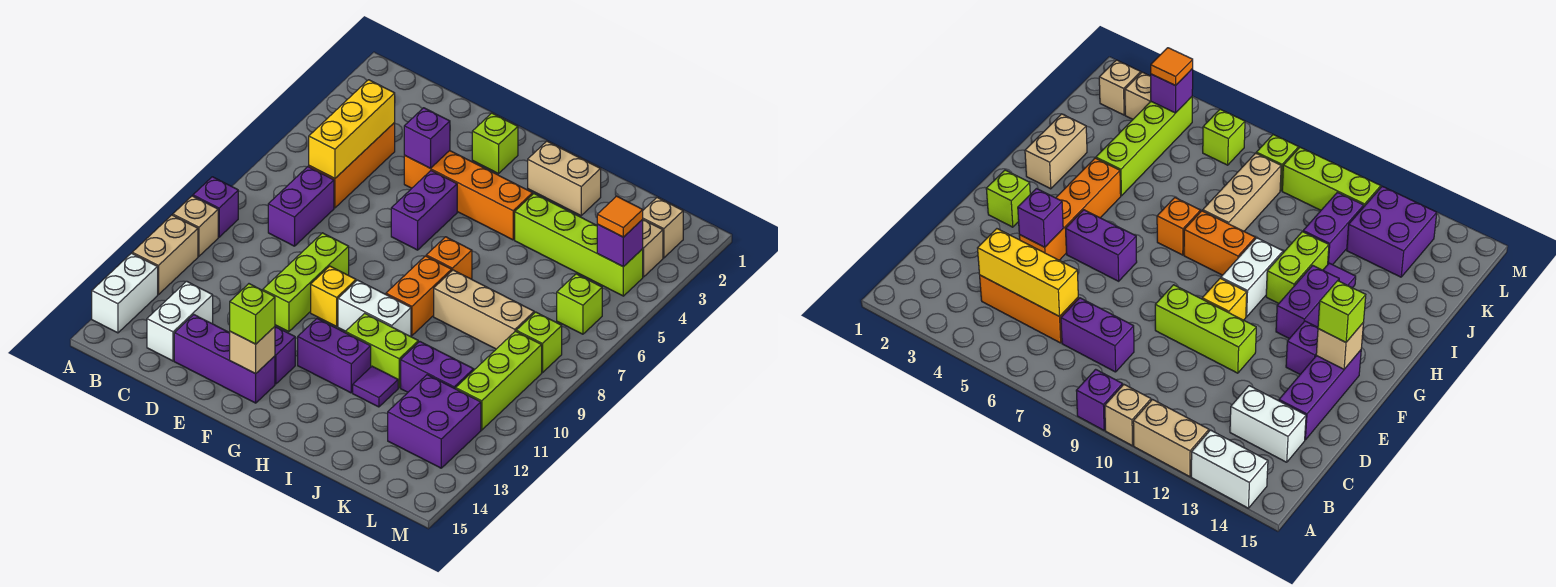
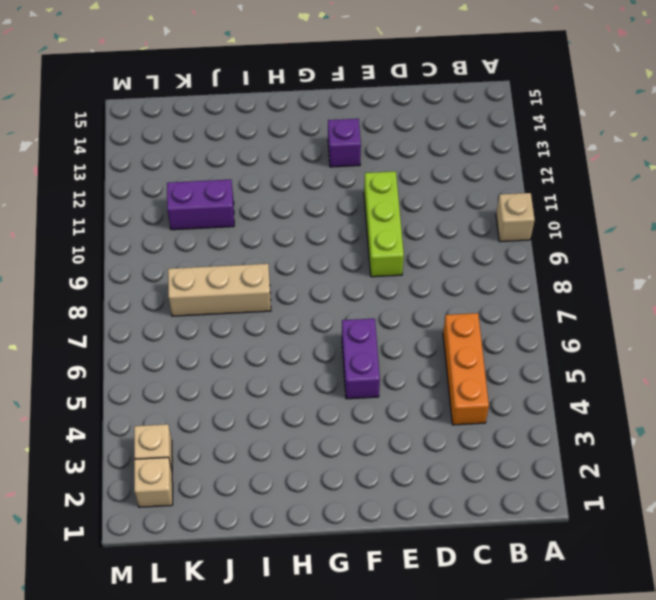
none -> purple 1x1 brick [193,177,238,237]
none -> tan 1x2 brick [132,215,198,295]
none -> white 1x2 brick [92,253,158,333]
none -> purple 1x2 brick [268,167,334,246]

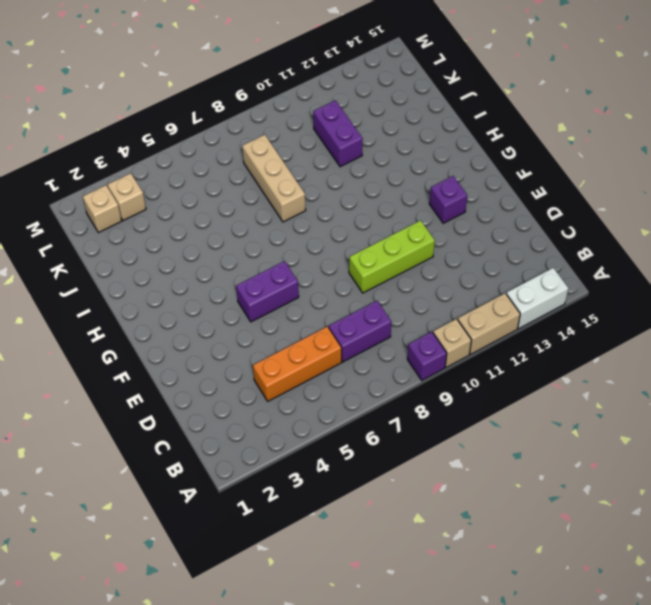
none -> white 1x2 brick [147,281,213,361]
none -> purple 1x3 brick [174,315,275,403]
none -> orange 1x4 brick [404,151,533,240]
none -> lime 1x1 brick [472,113,518,174]

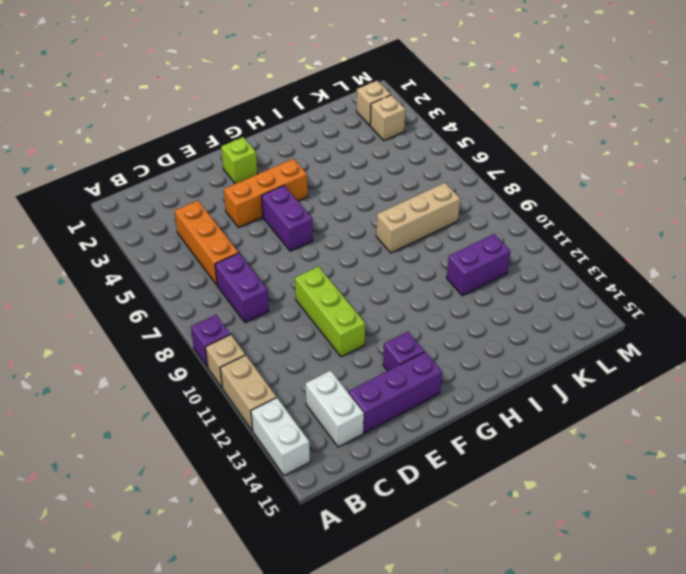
orange 1x3 brick [224,159,308,228] -> orange 1x4 brick [404,151,533,240]
none -> yellow 1x1 brick [311,266,356,327]
none -> white 1x2 brick [338,280,411,337]
none -> purple 1x2 brick [298,319,371,393]
none -> tan 1x2 brick [528,141,601,216]

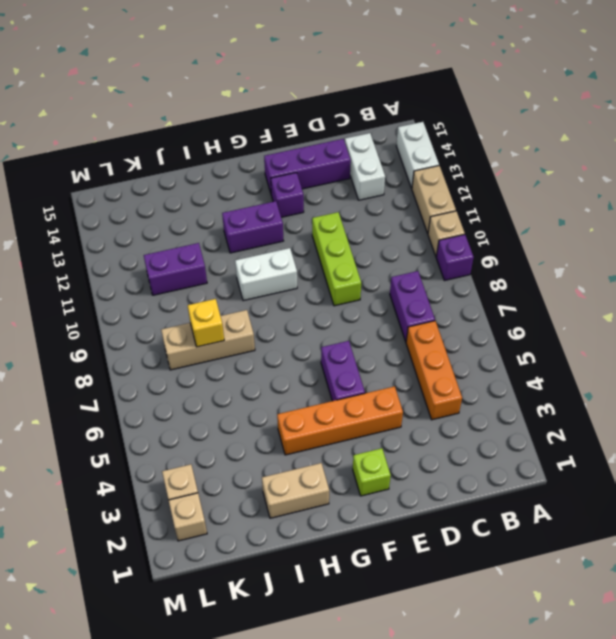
yellow 1x1 brick [188,299,224,347] -> yellow 1x1 brick moved to [311,266,356,327]
none -> orange 1x1 brick [426,237,472,279]
none -> orange 1x2 brick [386,256,452,335]
none -> lime 1x2 brick [345,313,418,388]
none -> lime 1x4 brick [515,194,643,296]

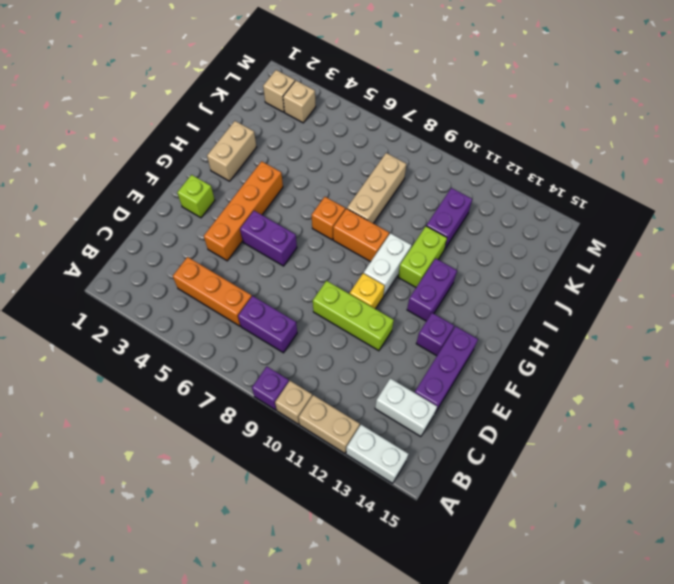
none -> lime 1x4 brick [515,194,643,296]
none -> purple 1x1 tile [353,366,398,407]
none -> purple 2x2 brick [388,375,481,468]
none -> lime 1x1 brick [557,274,602,334]

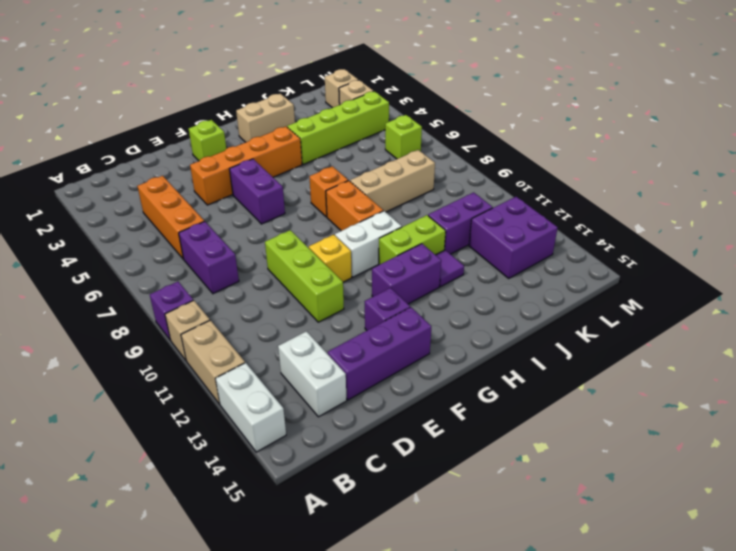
none -> lime 1x1 brick [516,312,562,373]
none -> lime 1x3 brick [456,331,542,430]
none -> yellow 1x3 brick [309,80,395,179]
none -> purple 1x1 brick [404,108,450,168]

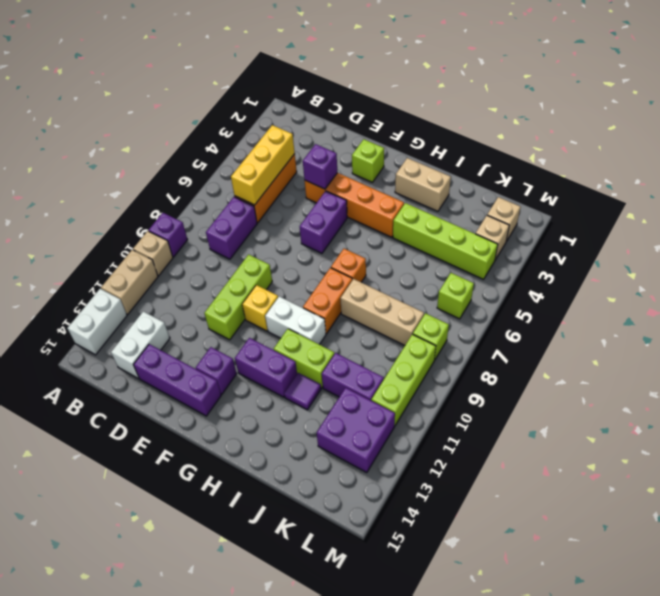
none -> tan 1x1 brick [230,327,275,374]
none -> purple 1x1 brick [597,220,643,267]
none -> lime 1x1 brick [230,284,275,344]
none -> orange 1x1 tile [597,196,643,237]

